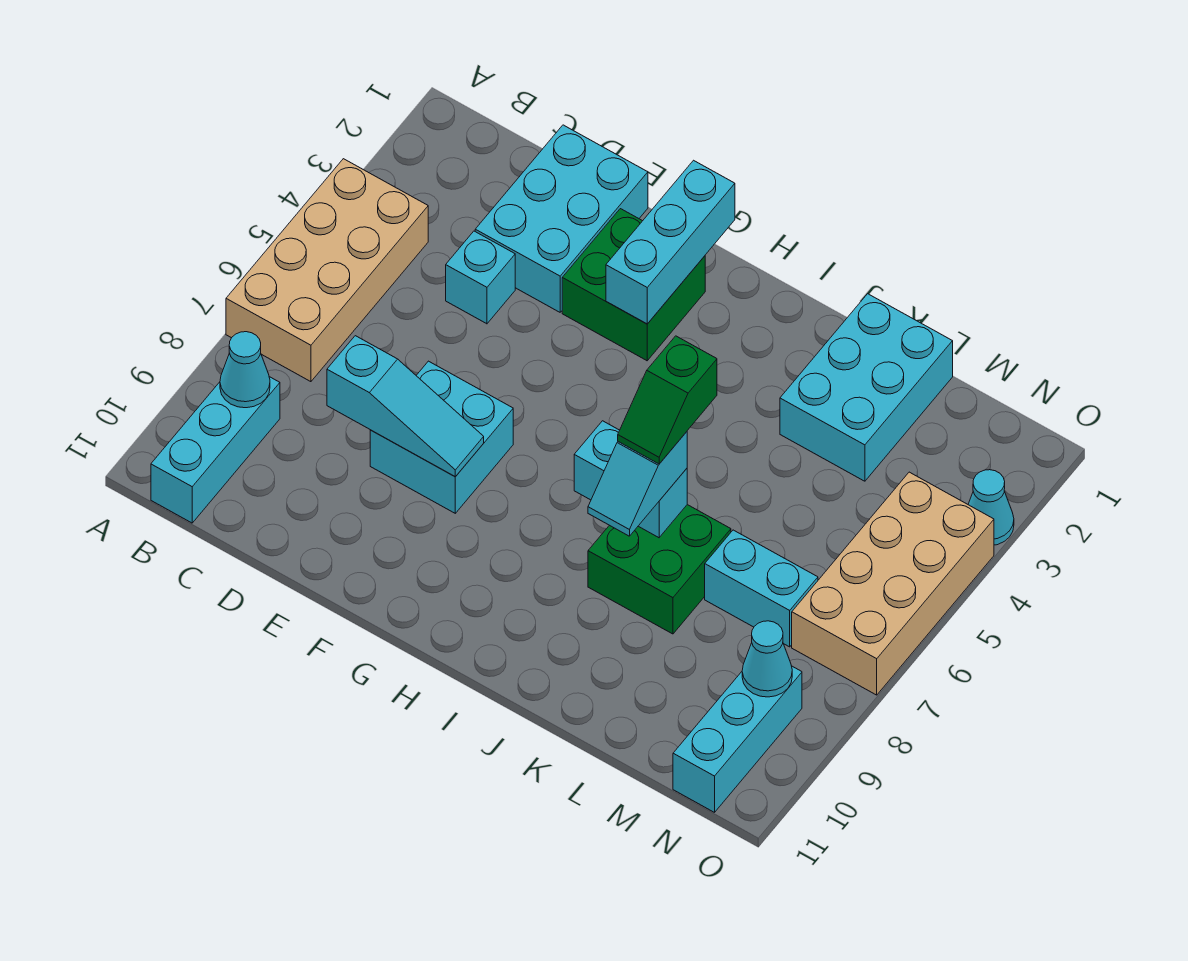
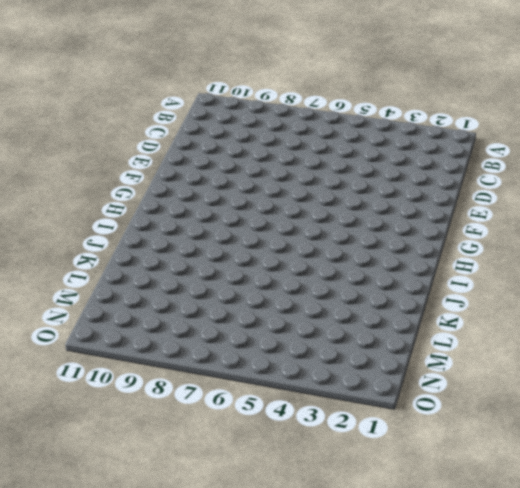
none -> tan 2x4 brick [226,159,428,382]
none -> cyan 1x3 brick [151,377,280,523]
none -> cyan 2x3 brick [475,125,648,312]

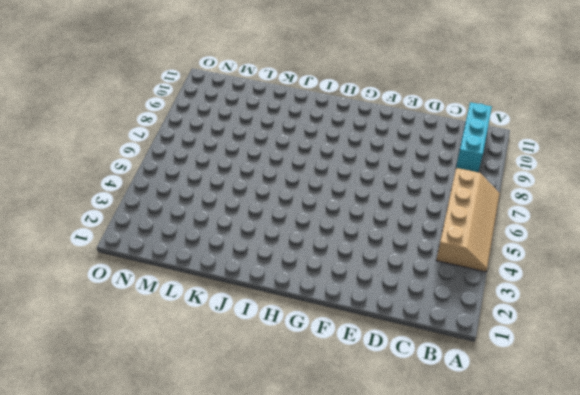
tan 2x4 slope [436,168,500,272] -> tan 2x4 brick [226,159,428,382]
none -> cyan 2x3 brick [475,125,648,312]
none -> cyan 1x1 brick [446,231,515,324]
none -> cyan 2x2 brick [370,361,513,513]

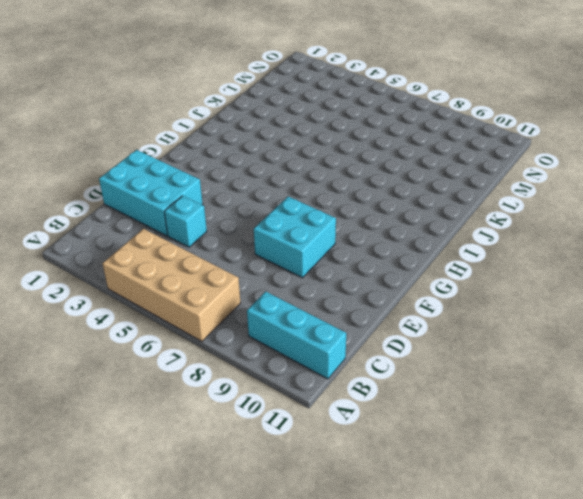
none -> green 2x2 brick [562,209,705,361]
none -> green 2x2 brick [588,505,731,634]
none -> cyan 2x3 brick [780,294,953,481]

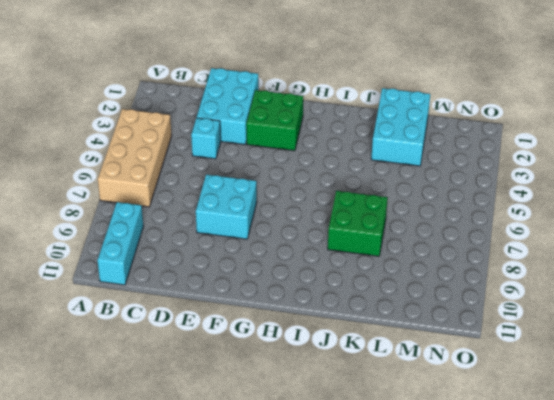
none -> cyan 1x2 brick [705,530,818,647]
none -> tan 2x4 brick [792,472,994,695]
none -> cyan 1x3 brick [673,666,802,812]

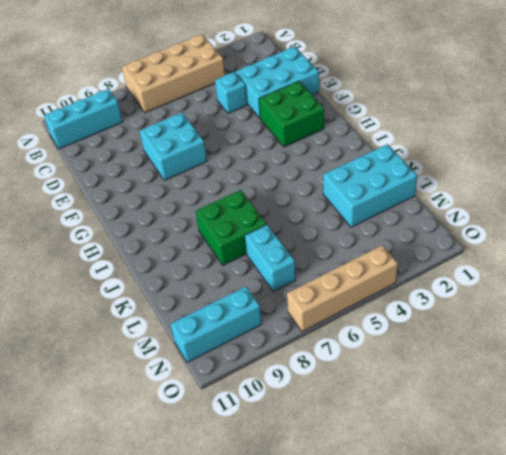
tan 1x4 brick [287,245,398,332] -> tan 2x4 brick [792,472,994,695]
none -> cyan 1x1 cone [968,470,1014,545]
none -> cyan 1x1 cone [220,332,270,408]
none -> cyan 1x3 slope [327,336,484,477]

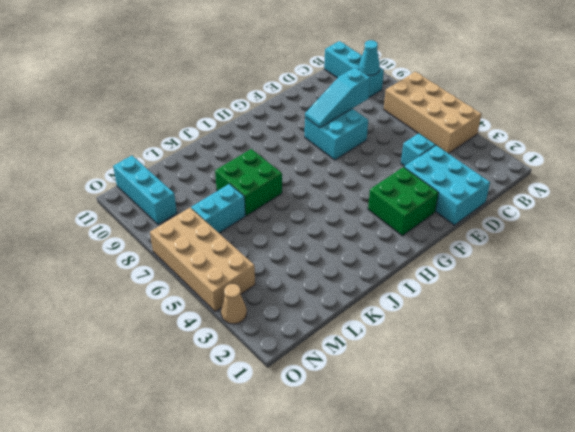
tan 1x1 cone [221,284,247,324] -> cyan 1x1 cone [968,470,1014,545]
none -> cyan 2x3 brick [780,294,953,481]
none -> cyan 1x3 brick [606,160,735,324]
none -> cyan 1x2 brick [574,421,687,538]

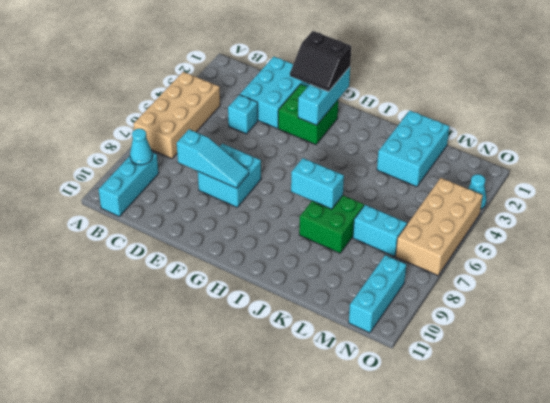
black 2x2 slope [290,31,351,92] -> none
none -> cyan 1x1 cone [742,621,792,697]
none -> cyan 1x2 slope [588,432,687,536]
none -> green 1x2 slope [618,336,717,464]

